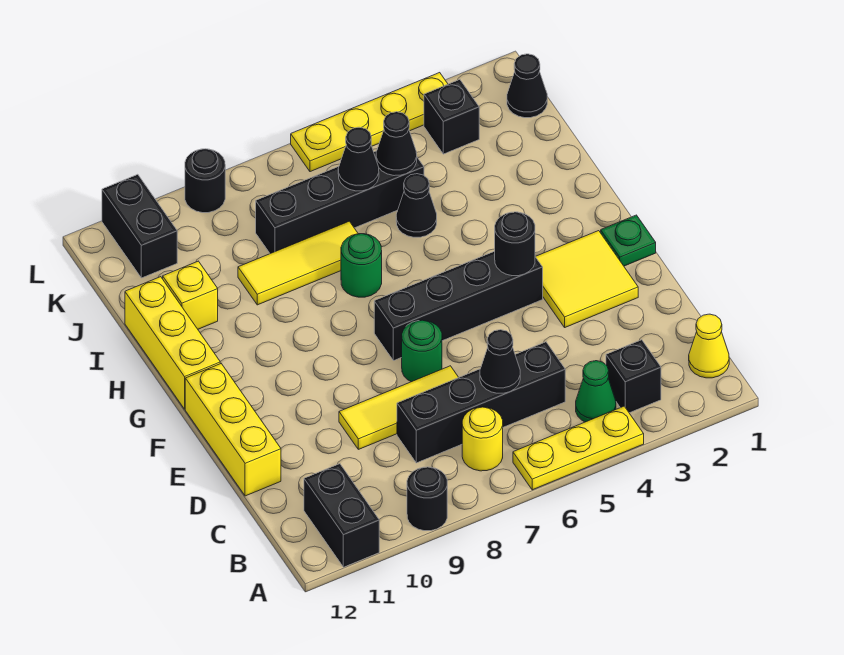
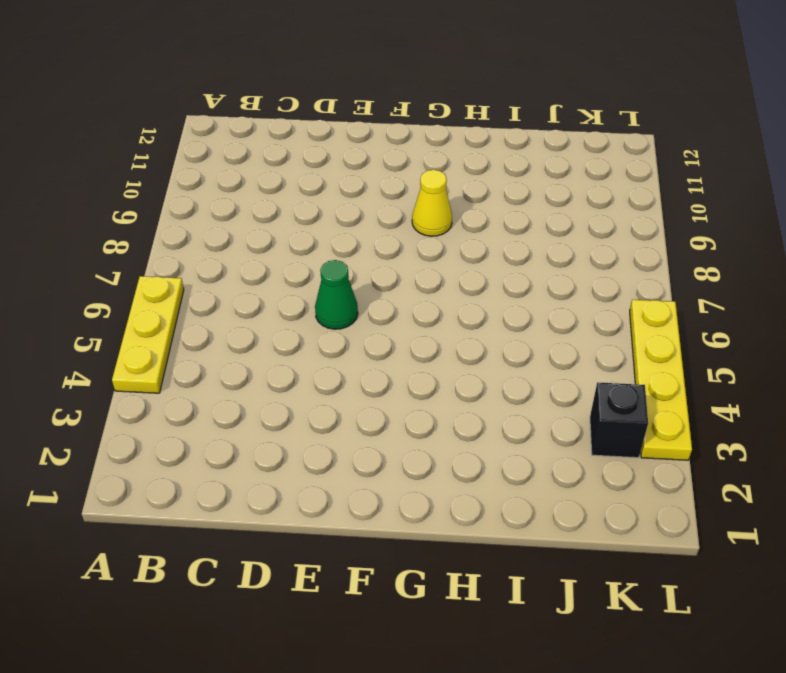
green 1x1 cone [315,260,358,329] -> green 1x1 cone moved to [576,361,616,422]
yellow 1x1 cone [412,170,452,236] -> yellow 1x1 cone moved to [689,314,729,378]
none -> black 1x1 round brick [407,467,447,531]
none -> black 1x2 brick [304,464,379,567]
none -> black 1x1 brick [606,340,661,413]

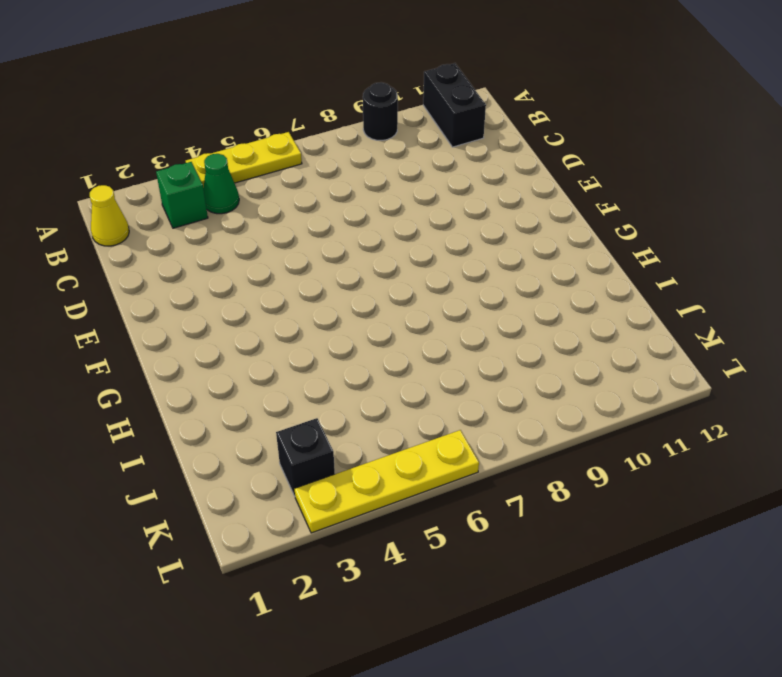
green 1x1 brick [156,162,208,228] -> black 1x1 brick [606,340,661,413]
none -> yellow 1x1 round brick [462,407,503,471]
none -> black 1x4 brick [397,342,565,463]
none -> yellow 1x3 tile [339,366,459,449]

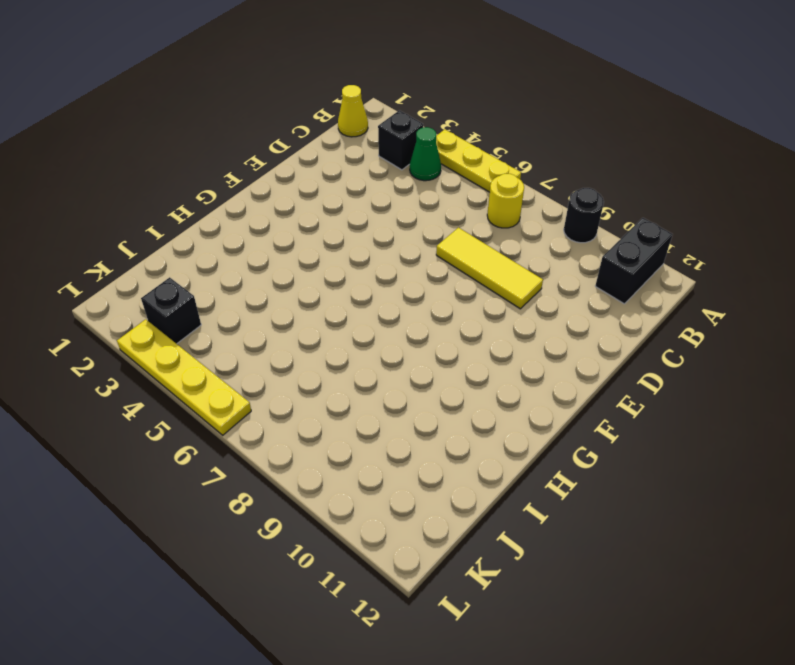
none -> black 1x4 brick [397,342,565,463]
none -> yellow 1x3 brick [185,364,281,496]
none -> yellow 2x2 tile [535,231,638,327]

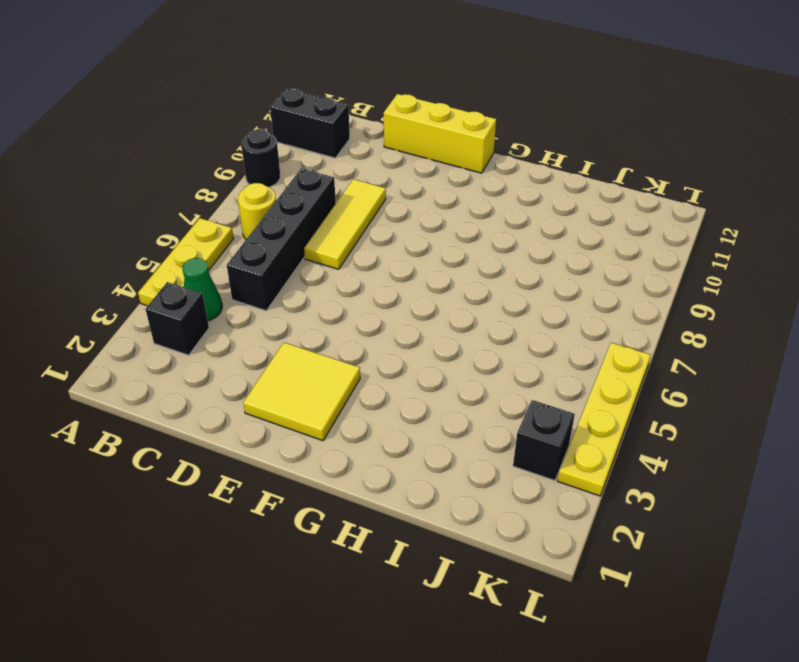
none -> yellow 1x1 cone [689,314,729,378]
none -> green 1x1 round brick [402,320,442,382]
none -> green 1x1 plate [601,215,656,266]

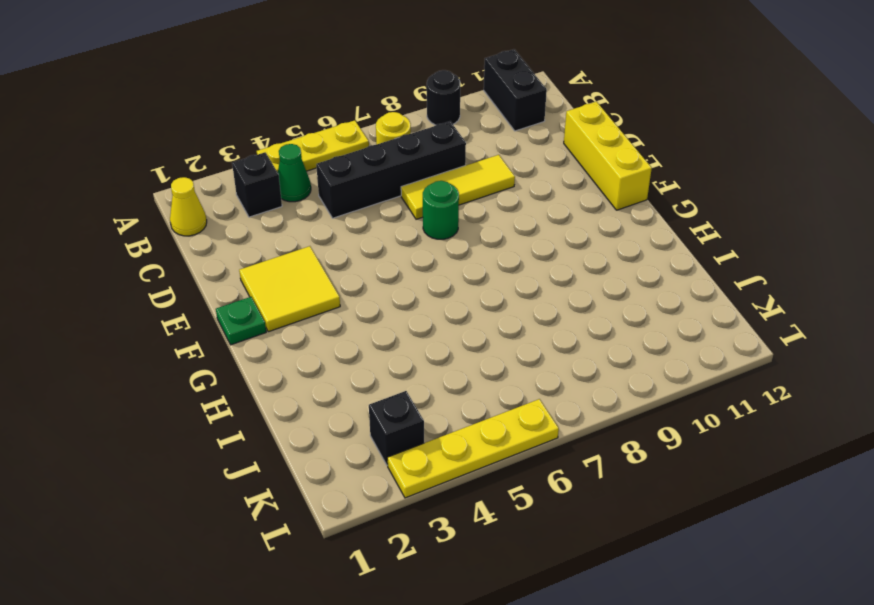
none -> black 1x4 brick [374,251,543,361]
none -> yellow 1x3 brick [125,277,220,409]
none -> green 1x1 round brick [341,234,382,297]

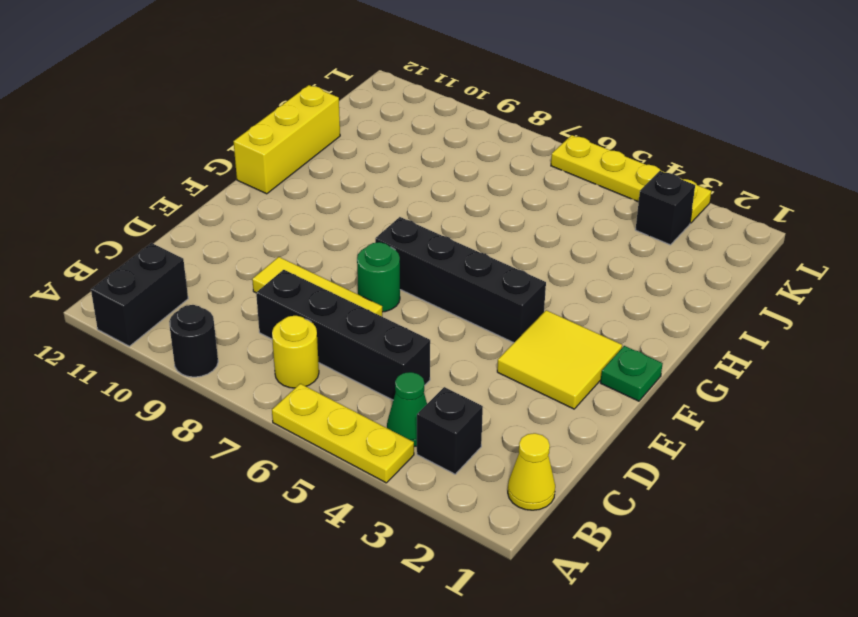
none -> yellow 1x3 brick [185,364,281,496]
none -> green 1x1 round brick [341,234,382,297]
none -> black 1x1 cone [396,174,437,237]

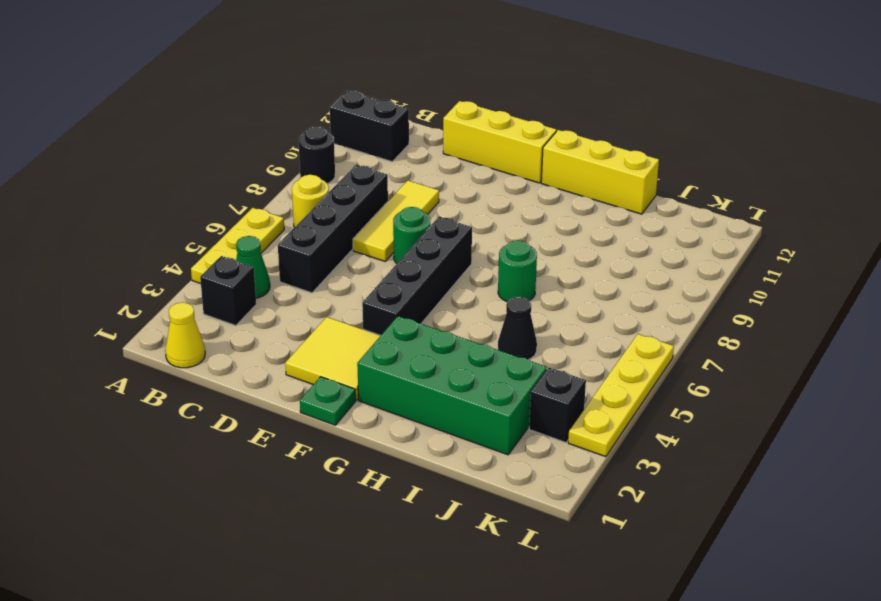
green 2x4 brick [357,316,547,455] -> none
none -> yellow 1x3 tile [238,221,358,305]
none -> yellow 1x1 brick [163,261,218,329]
none -> black 1x4 brick [256,151,424,254]

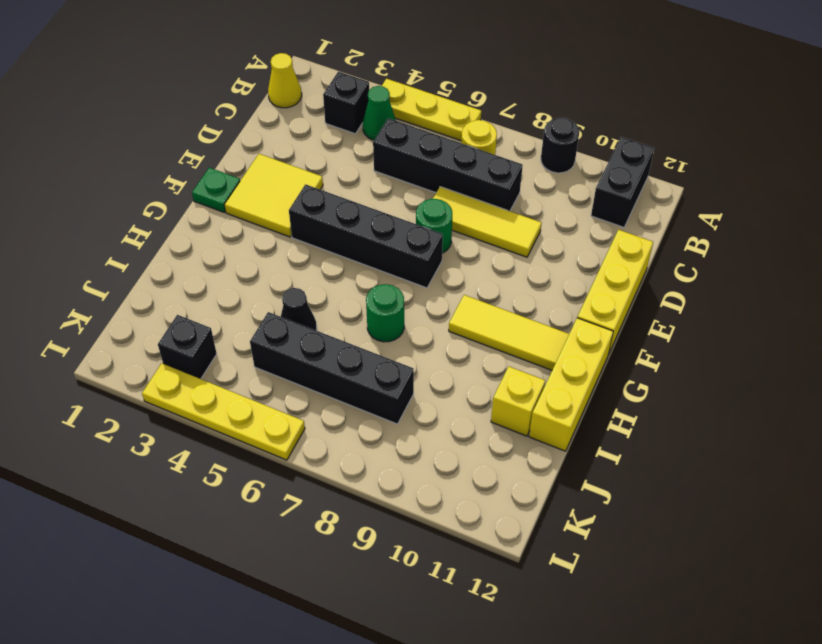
yellow 1x3 tile [449,295,569,370] -> yellow 1x3 tile moved to [238,221,358,305]
none -> black 1x1 cone [507,54,547,118]
none -> black 1x2 brick [102,174,177,278]
none -> black 1x1 round brick [185,149,225,213]

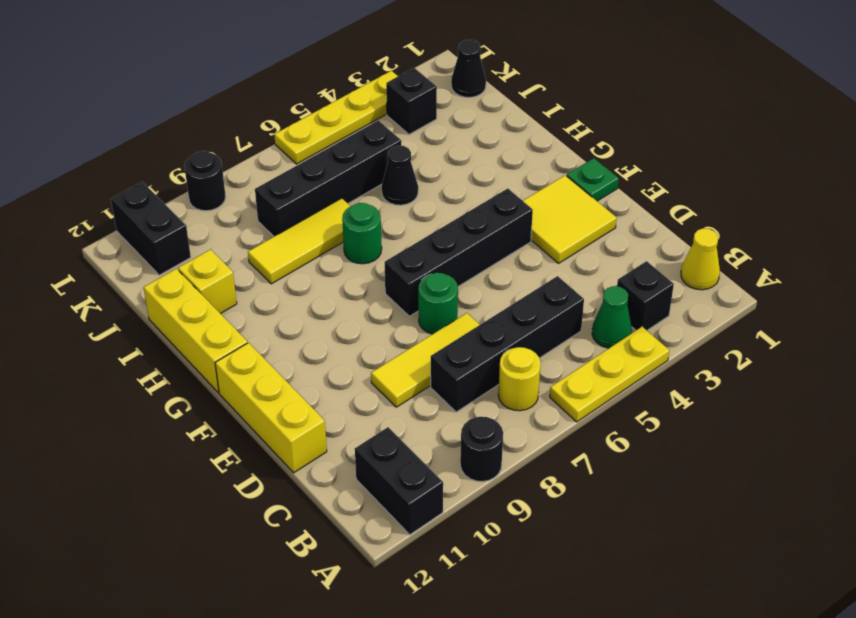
none -> black 1x1 cone [480,330,520,393]
none -> black 1x1 round brick [495,212,535,276]
none -> black 1x1 cone [376,112,417,176]

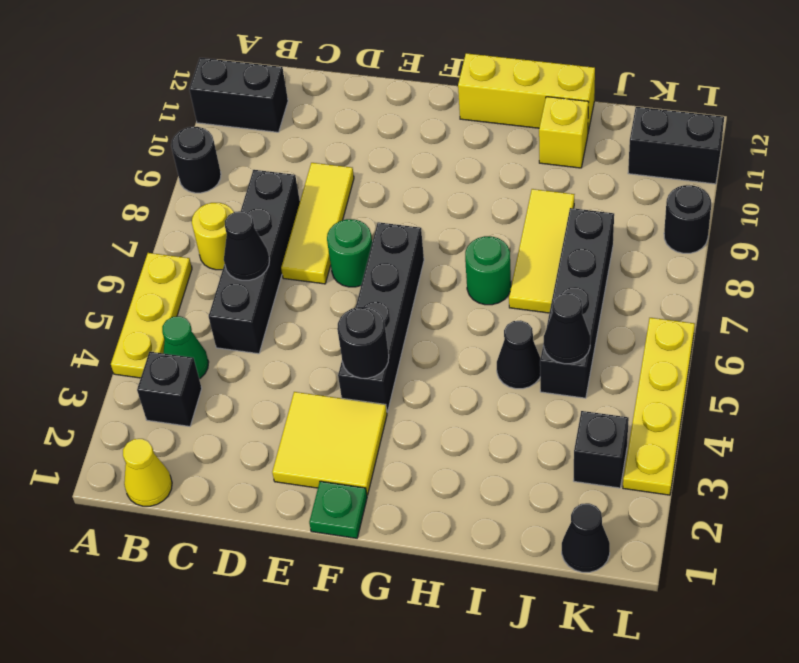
none -> yellow 1x3 brick [185,364,281,496]
none -> black 1x1 cone [338,127,379,191]

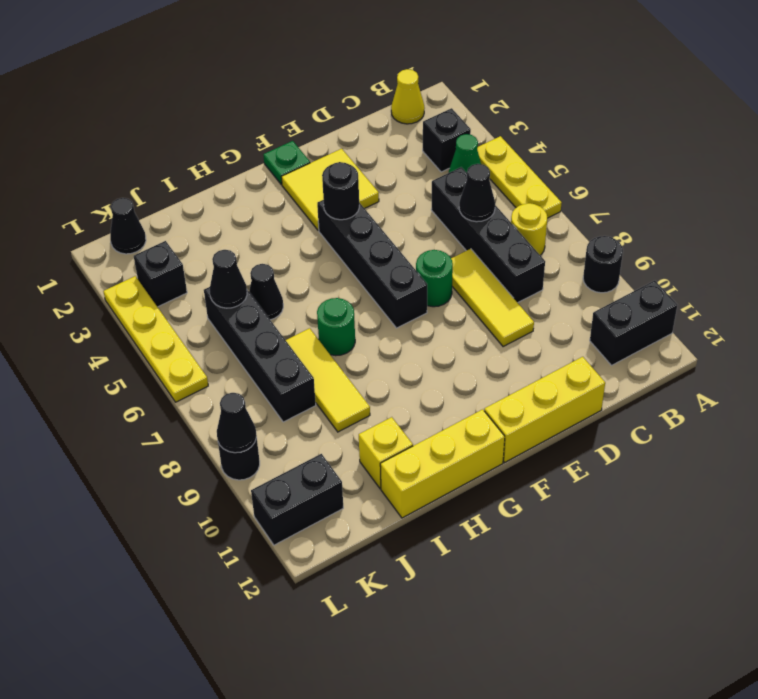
black 1x1 cone [217,393,256,453] -> black 1x1 cone moved to [338,127,379,191]

